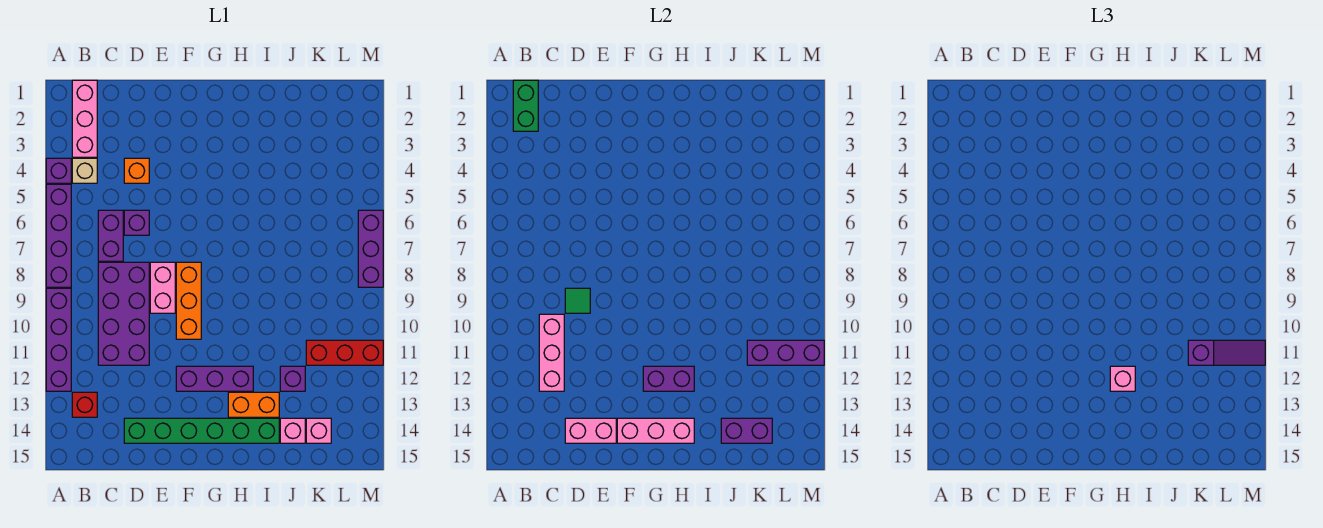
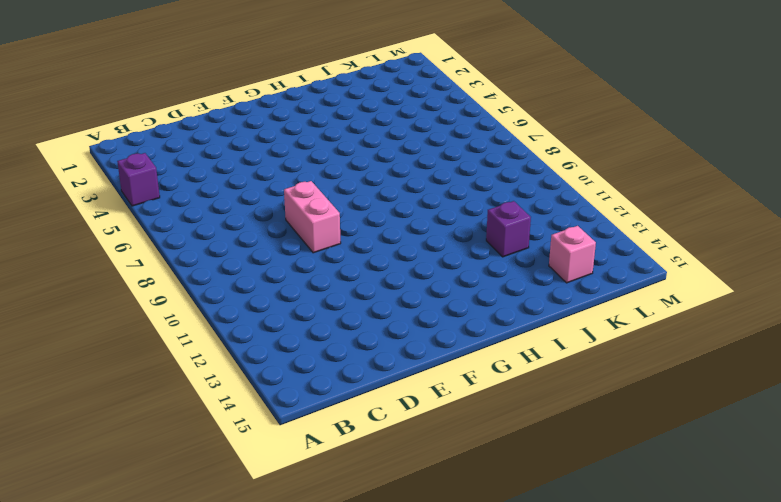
none -> purple 1x4 brick [46,184,71,287]
none -> purple 1x4 brick [46,288,71,391]
none -> pink 1x3 brick [72,80,97,157]
none -> tan 1x1 brick [72,158,97,183]

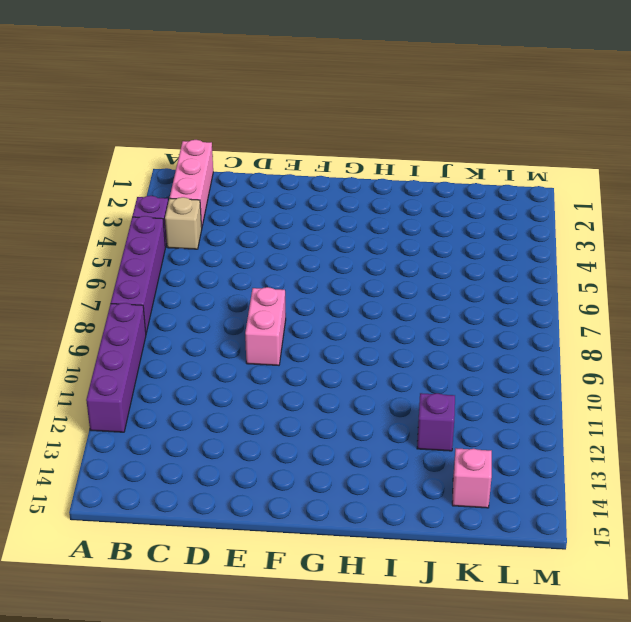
none -> red 1x1 brick [72,392,97,417]
none -> purple 1x2 brick [98,210,123,261]
none -> purple 2x4 brick [98,262,149,365]
none -> orange 1x1 brick [124,158,149,183]

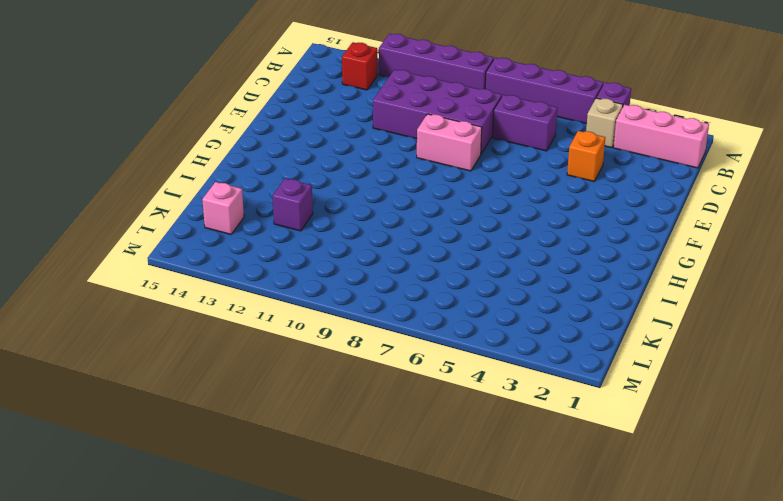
none -> purple 1x1 brick [124,210,149,235]
none -> green 1x6 brick [124,418,279,443]
none -> orange 1x3 brick [176,262,201,339]
none -> purple 1x3 brick [176,366,253,391]

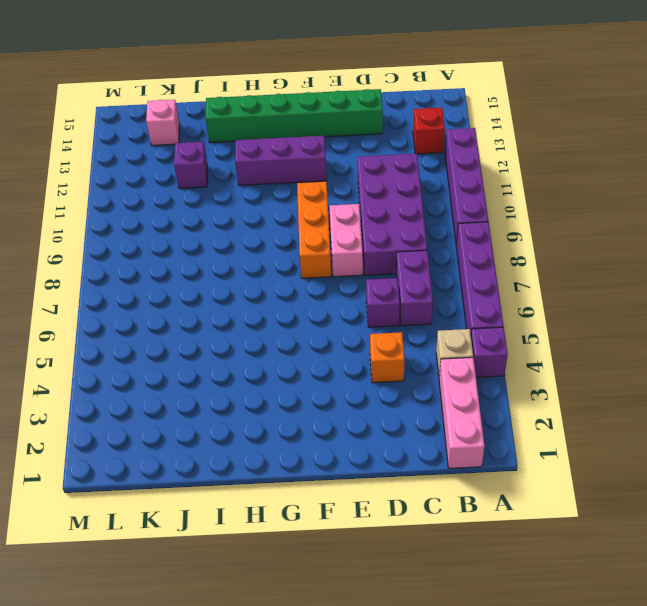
none -> orange 1x2 brick [228,392,279,417]
none -> pink 1x1 brick [280,418,305,443]
none -> red 1x3 brick [306,340,383,365]
none -> purple 1x3 brick [358,210,383,287]

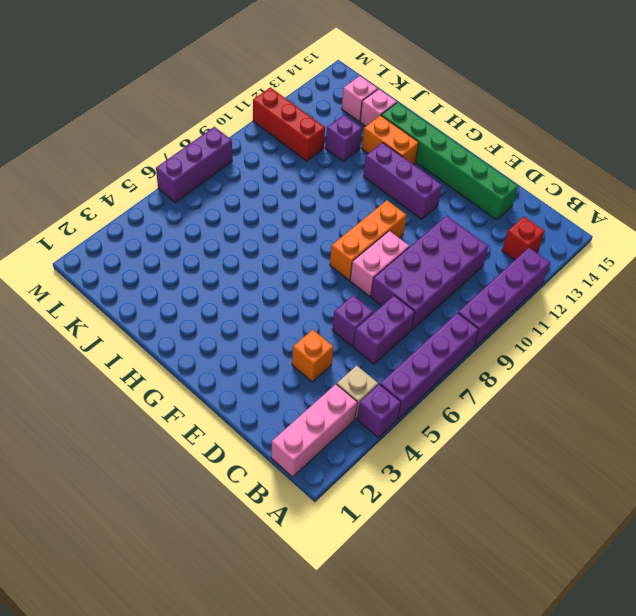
none -> green 1x2 brick [513,80,538,131]
none -> pink 1x3 brick [539,314,564,391]
none -> green 1x1 tile [565,288,590,313]
none -> pink 1x2 brick [565,418,616,443]

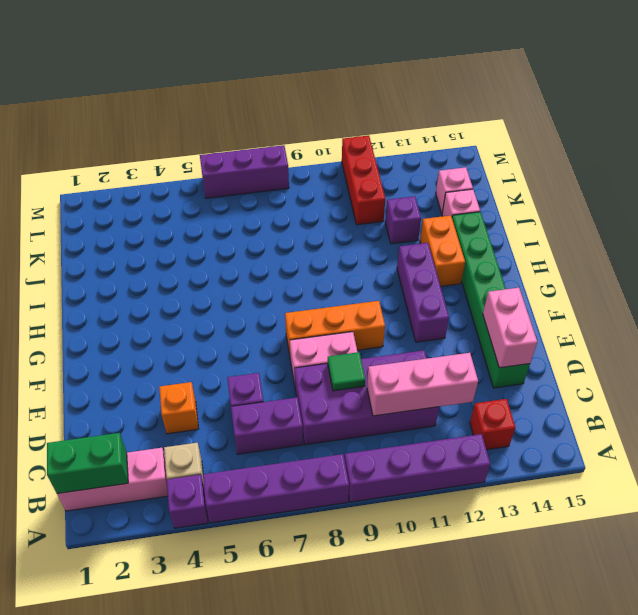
none -> pink 1x3 brick [617,418,694,443]
none -> purple 1x2 brick [643,366,694,391]
none -> purple 1x2 brick [721,418,772,443]
none -> purple 1x3 brick [747,340,824,365]

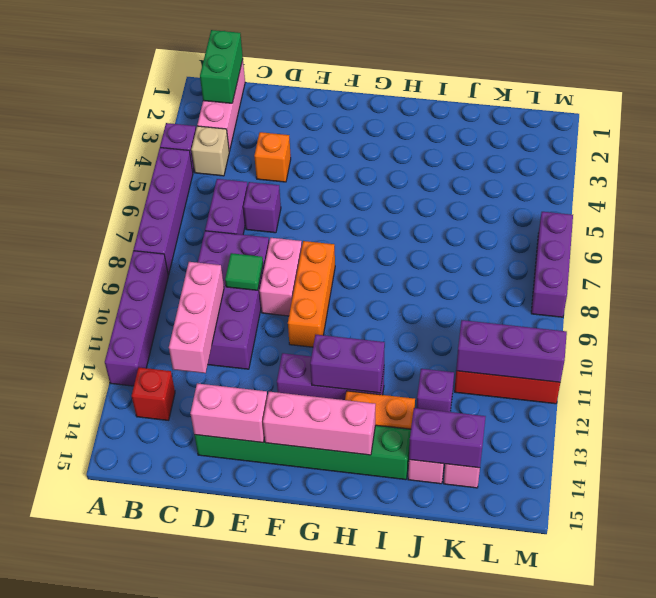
none -> pink 1x1 brick [1110,366,1135,391]
none -> purple 1x3 slope [1188,340,1265,365]

